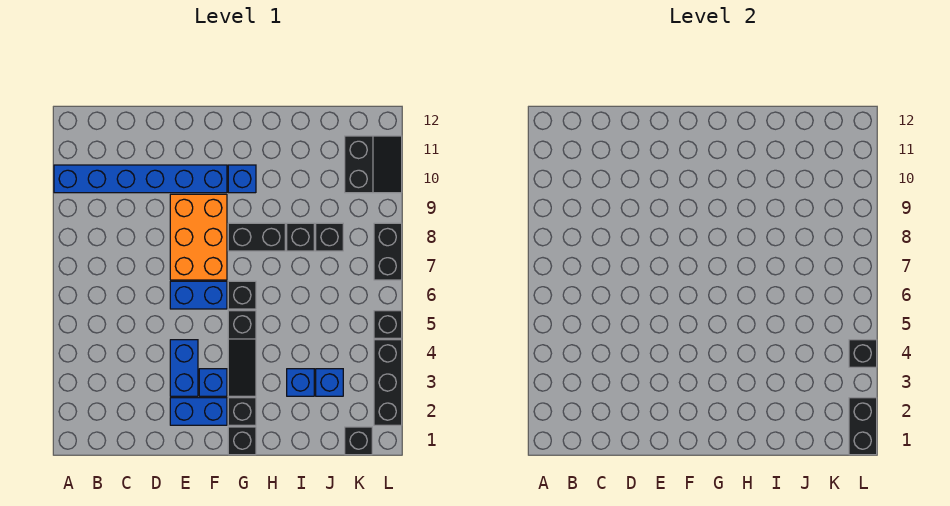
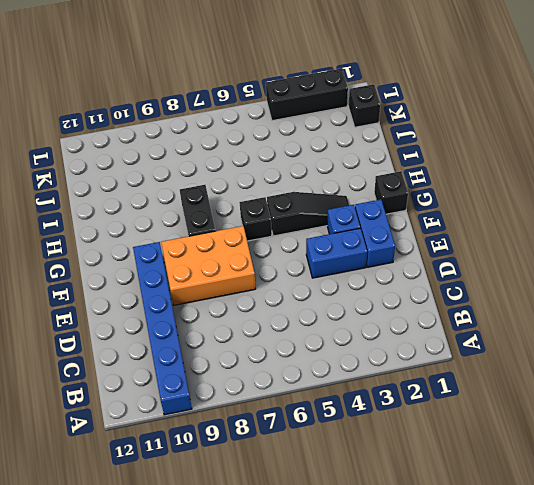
none -> blue 1x2 brick [170,281,227,309]
none -> black 1x1 brick [228,398,256,425]
none -> blue 1x1 brick [228,165,256,193]

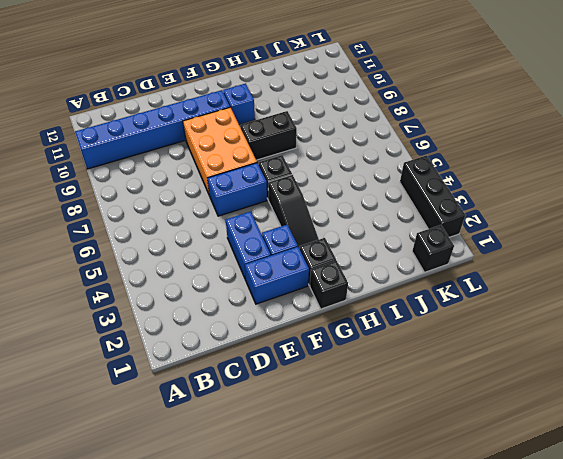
none -> blue 1x1 brick [287,369,314,396]
none -> black 1x1 brick [287,223,314,251]
none -> blue 1x1 brick [316,369,343,396]

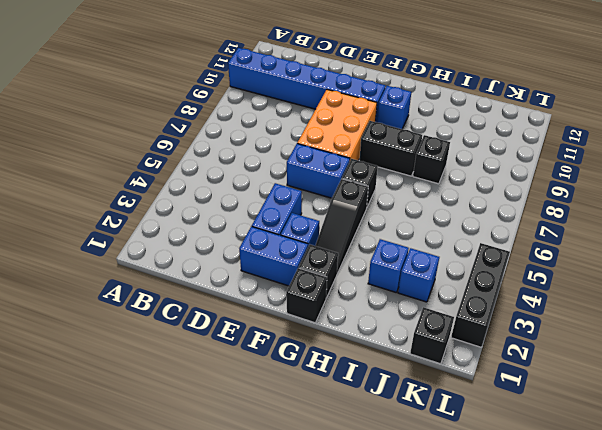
none -> black 1x1 brick [316,223,343,251]
none -> black 2x2 slope [345,136,402,193]
none -> black 1x1 brick [374,311,402,338]

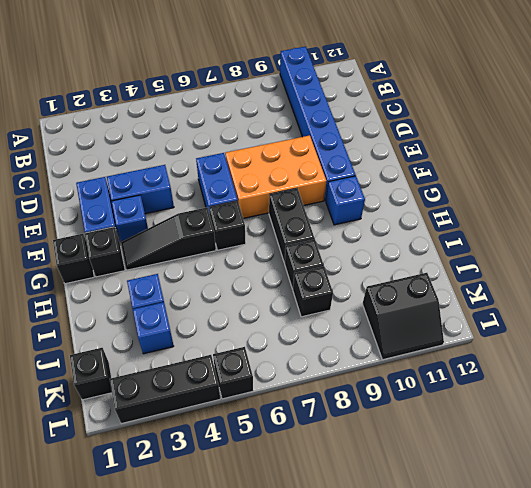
none -> black 1x2 brick [374,223,402,280]
none -> black 1x2 brick [849,398,877,455]
none -> black 1x1 brick [849,340,877,367]

